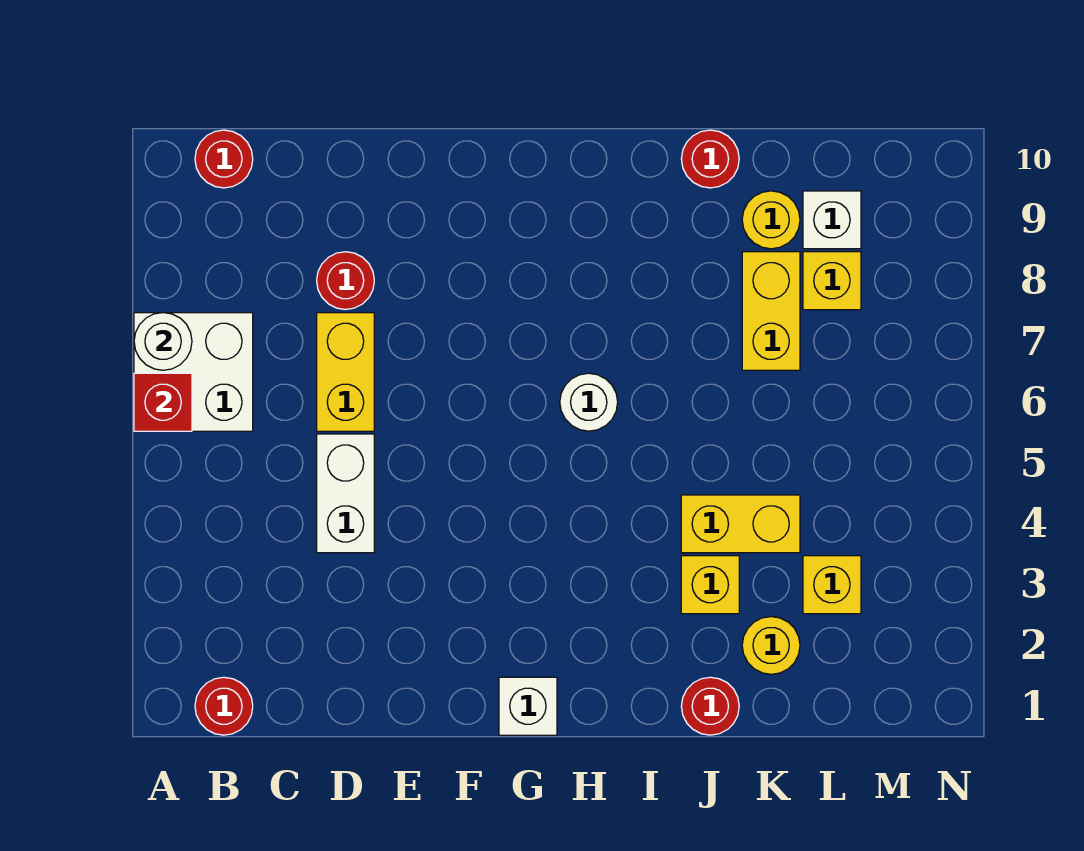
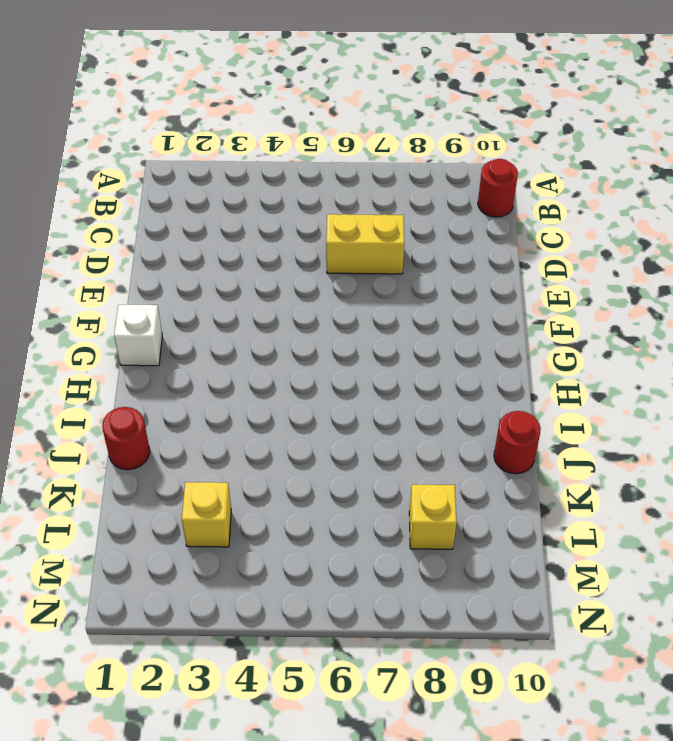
none -> white 2x2 brick [134,313,253,431]
none -> red 1x1 round brick [195,677,253,735]
none -> white 1x2 brick [317,434,374,553]

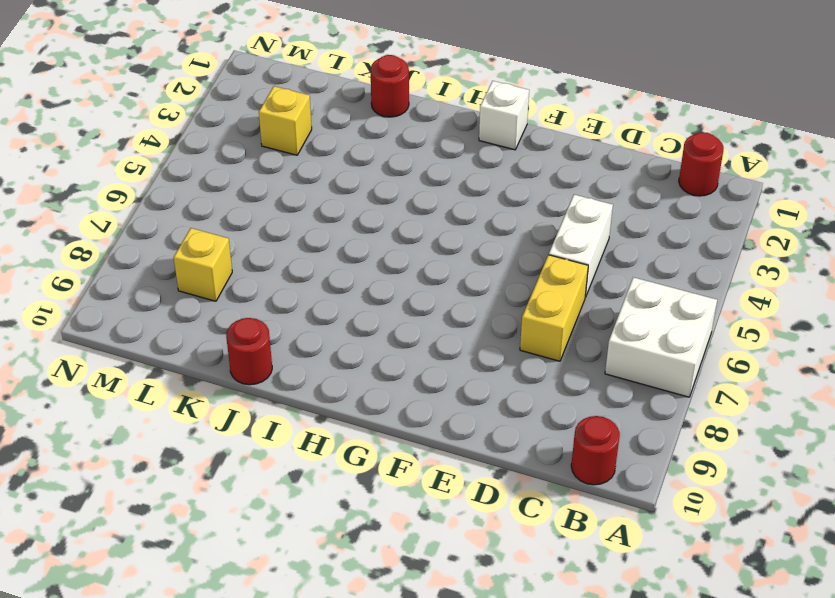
none -> red 1x1 round brick [317,252,374,310]
none -> white 1x1 round brick [560,373,618,431]
none -> yellow 1x1 brick [681,556,739,614]

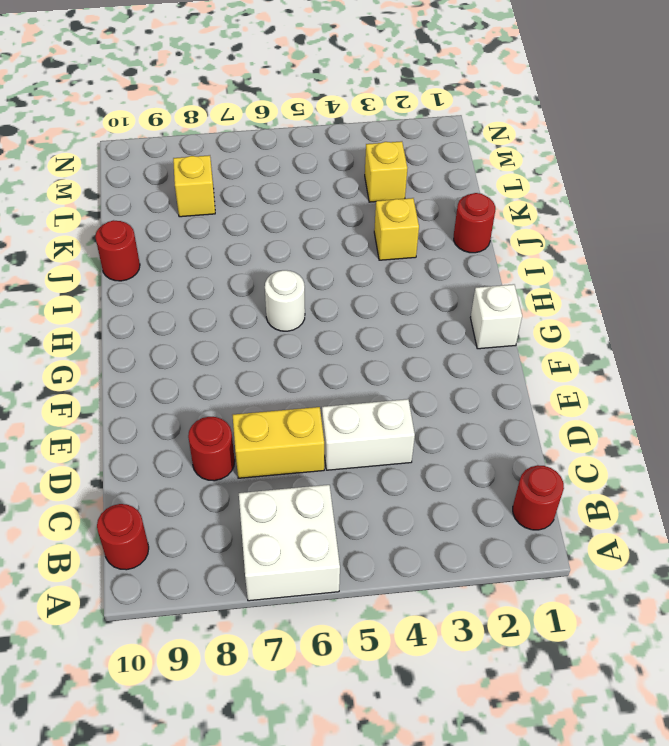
none -> yellow 1x2 brick [681,495,800,553]
none -> yellow 1x1 round brick [742,617,800,674]
none -> yellow 1x2 brick [742,252,800,370]

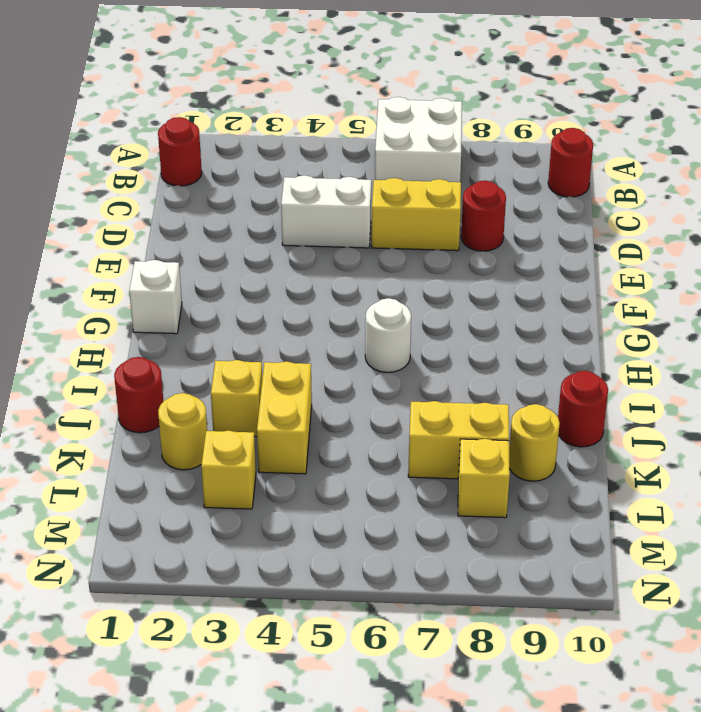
none -> white 1x1 brick [803,191,861,249]
none -> red 1x1 brick [134,373,192,431]
none -> white 1x1 round brick [134,313,192,370]

